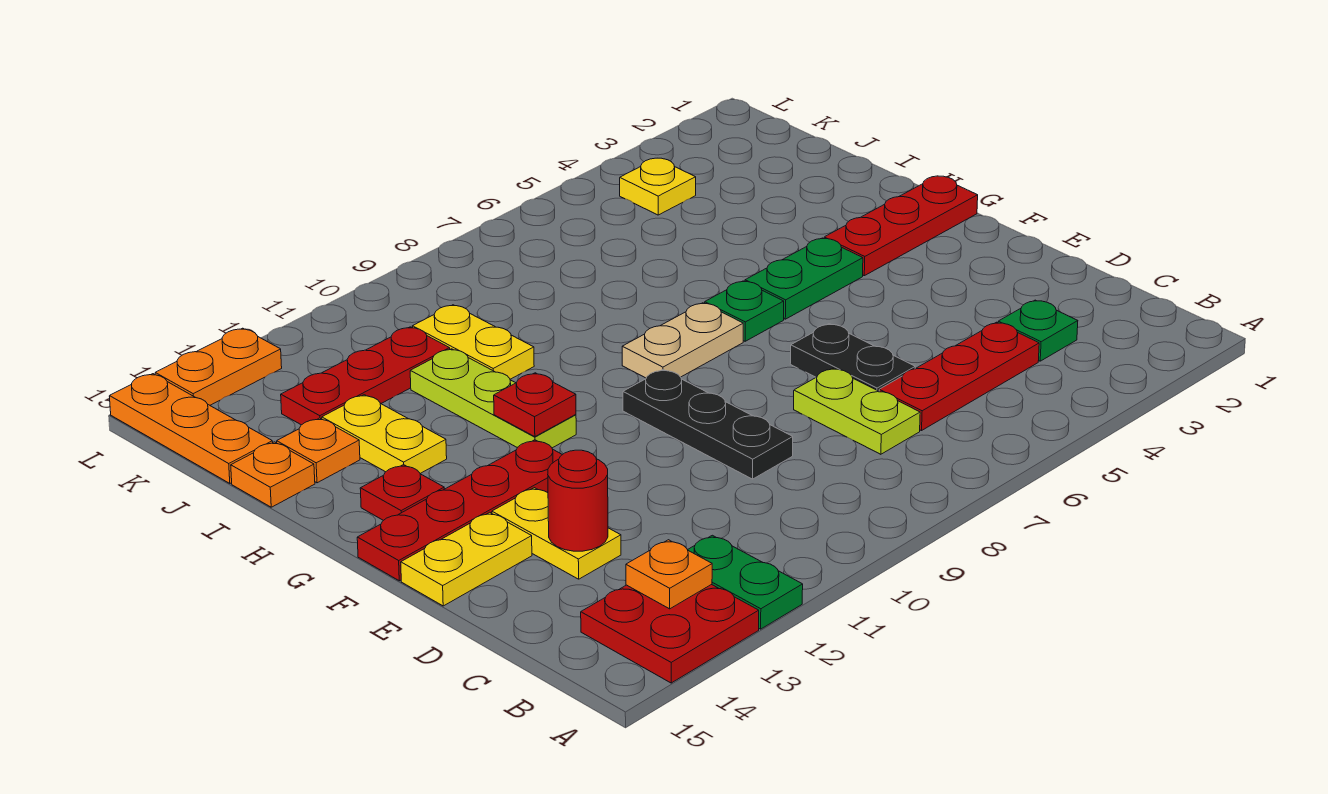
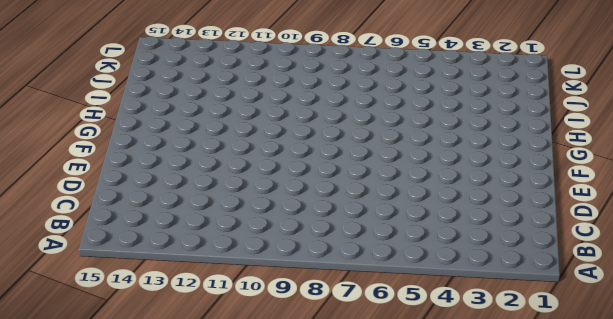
none -> green 1x2 plate [688,535,803,629]
none -> red 2x2 plate [581,584,759,683]
none -> green 1x1 plate [998,300,1078,361]

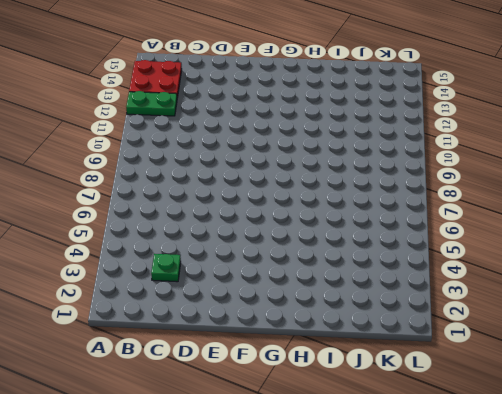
none -> red 1x3 plate [879,322,1039,431]
none -> lime 1x2 plate [794,368,920,454]
none -> black 1x2 plate [790,324,915,391]

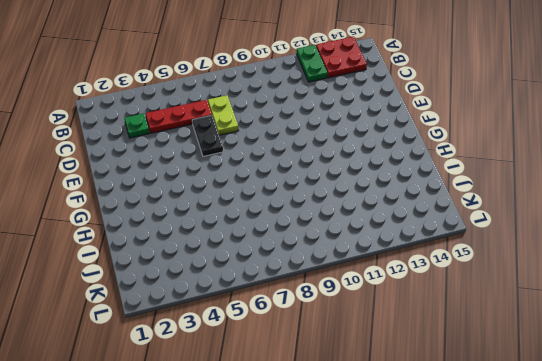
none -> black 1x3 plate [623,370,793,479]
none -> yellow 1x2 plate [492,488,621,579]
none -> yellow 1x2 plate [401,512,532,606]

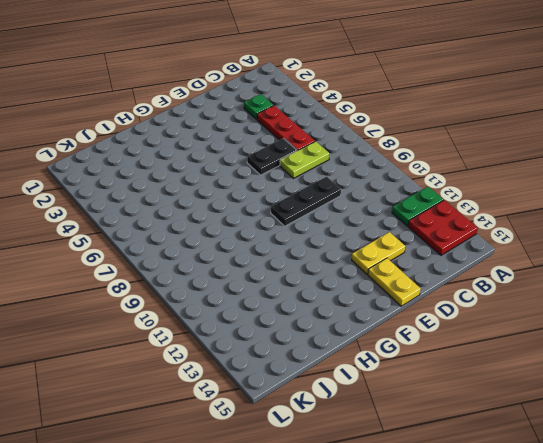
none -> red 1x4 plate [357,440,562,581]
none -> red 1x3 plate [824,176,978,276]
none -> green 1x2 plate [745,238,863,319]

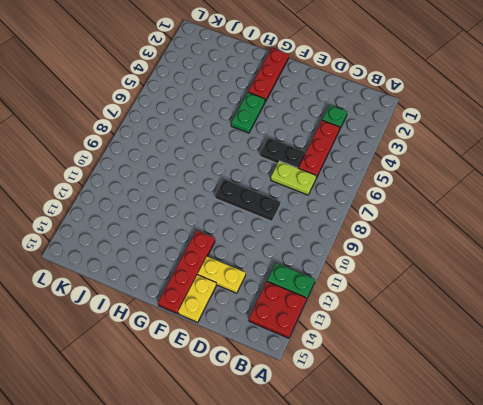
none -> green 1x1 plate [705,281,784,341]
none -> tan 1x2 plate [622,303,743,378]
none -> lime 1x3 plate [410,349,576,448]

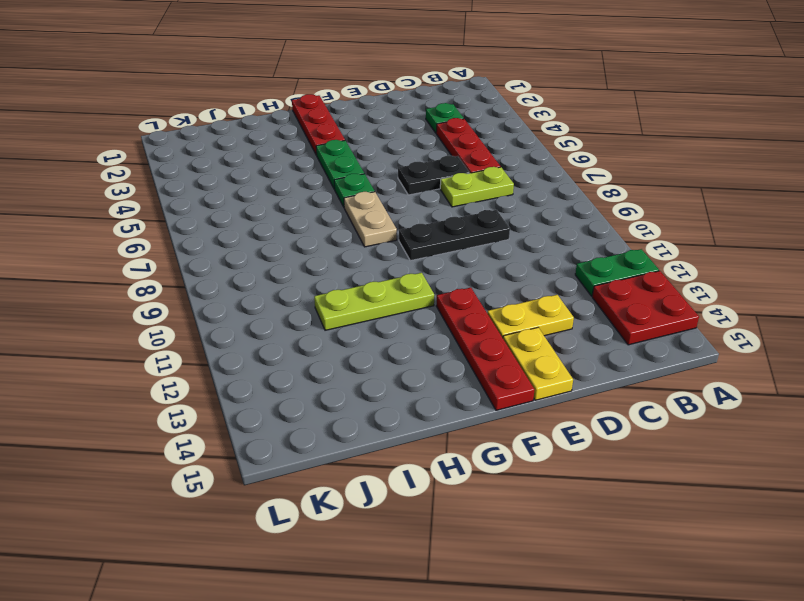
none -> red 1x1 plate [360,465,444,521]
none -> yellow 1x2 plate [322,395,447,473]
none -> yellow 1x2 plate [412,305,534,379]

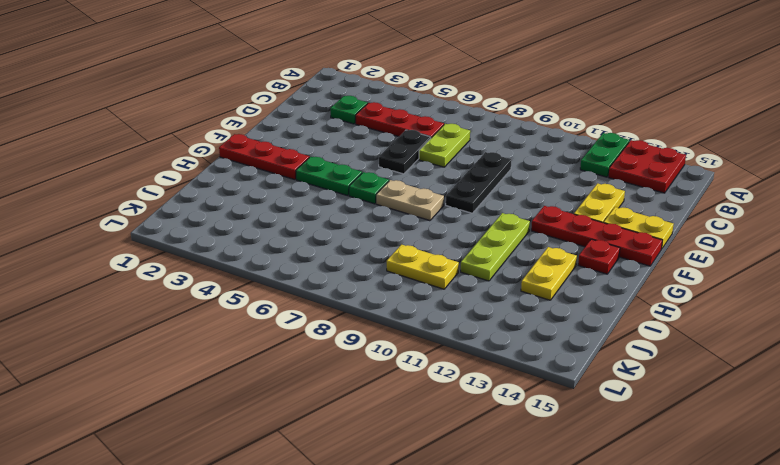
yellow 1x2 plate [387,245,459,289] -> yellow 1x2 plate turned to [412,305,534,379]
none -> orange 1x1 plate [277,418,360,483]
none -> orange 1x1 plate [231,442,315,507]
none -> red 1x3 plate [281,327,450,425]

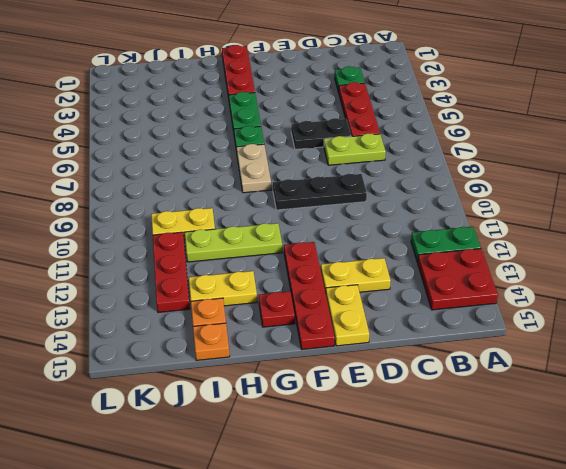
none -> orange 1x3 plate [109,374,273,483]
none -> yellow 1x1 plate [620,158,696,215]
none -> orange 1x2 plate [155,328,282,405]

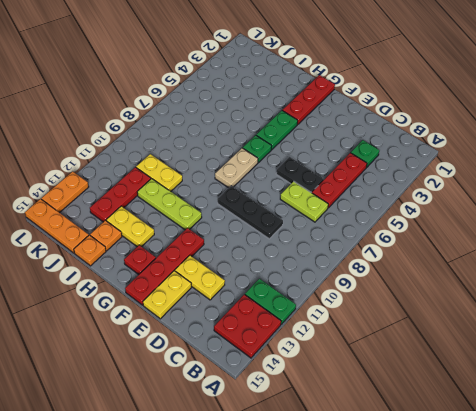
none -> yellow 1x1 plate [620,158,696,215]
none -> orange 1x1 plate [626,540,712,609]
none -> red 1x1 round brick [548,450,608,551]

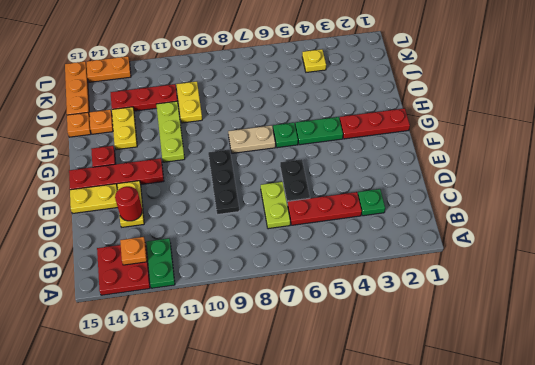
none -> red 1x1 plate [494,373,576,437]

